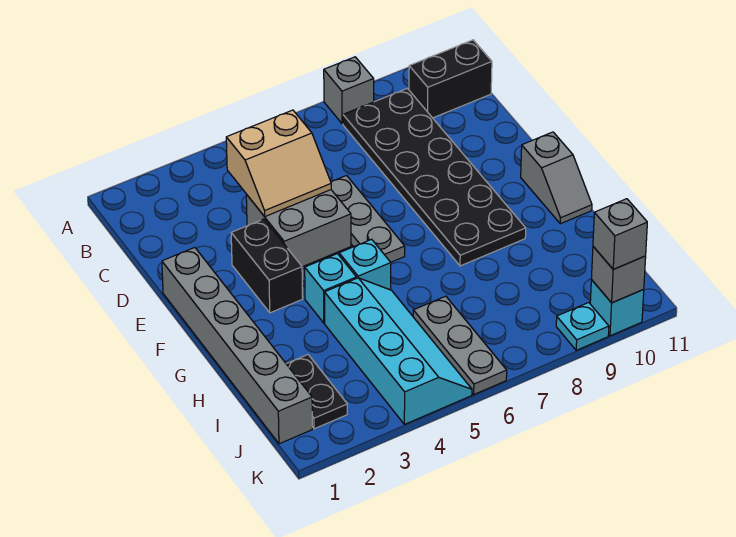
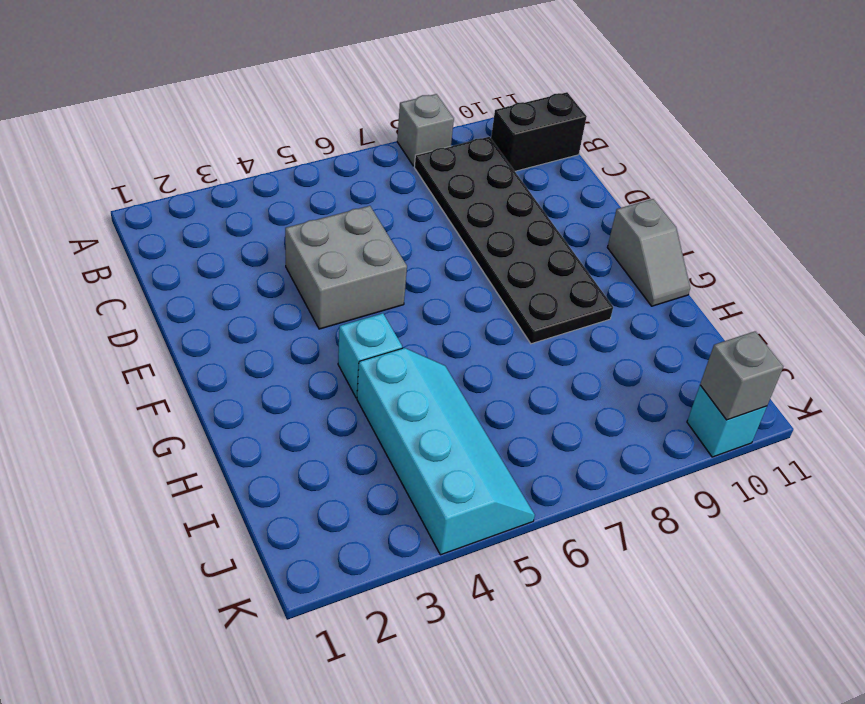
none -> grey 1x3 plate [331,176,405,262]
none -> grey 1x6 brick [162,248,312,444]
none -> black 1x2 brick [231,219,303,313]

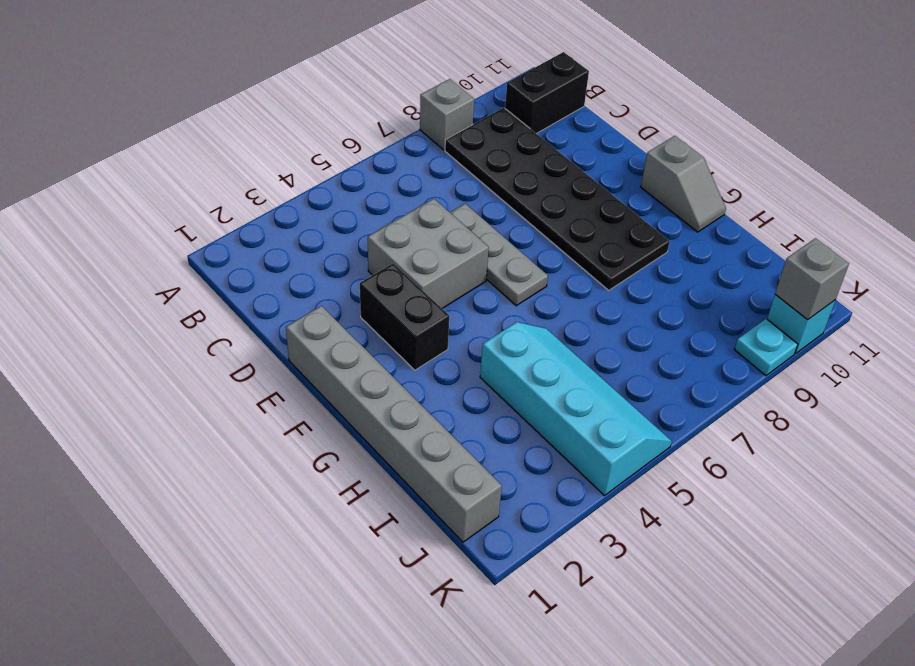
none -> cyan 1x1 brick [305,254,356,323]
none -> cyan 1x1 brick [339,239,391,290]
none -> black 1x2 plate [286,355,347,429]

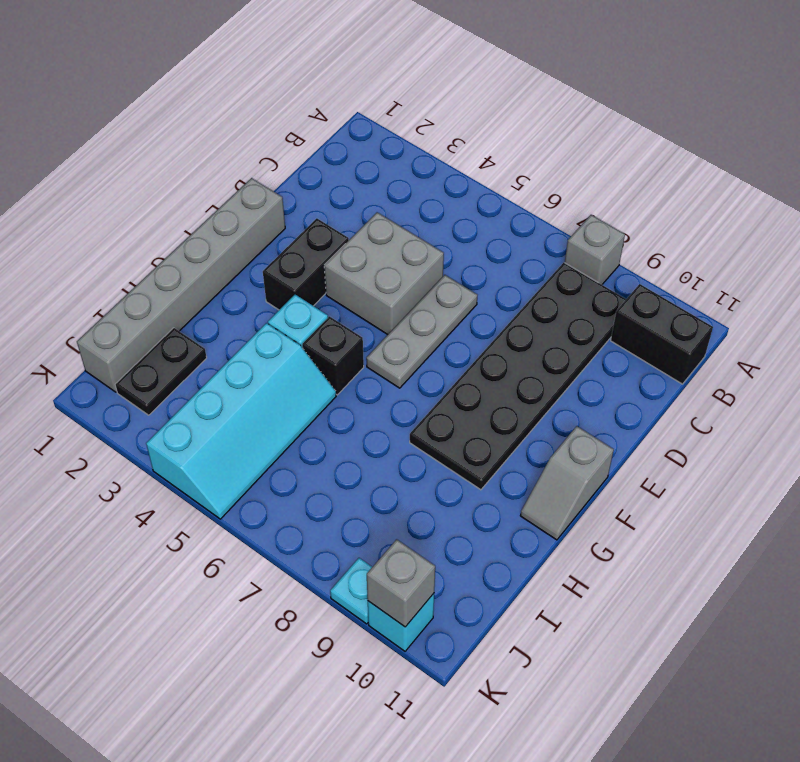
black 1x1 brick [302,316,364,395] -> cyan 1x1 brick [339,239,391,290]
none -> grey 1x3 plate [413,296,507,394]
none -> tan 2x2 slope [226,110,331,216]
none -> grey 1x1 brick [593,199,647,269]

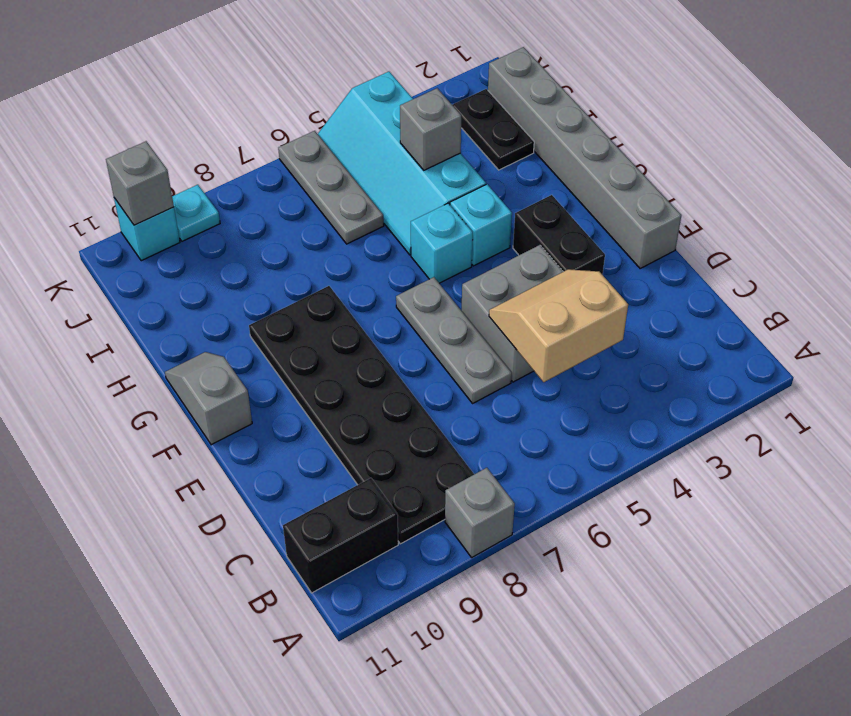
grey 1x1 brick [400,88,461,170] -> grey 1x1 brick moved to [593,199,647,269]

